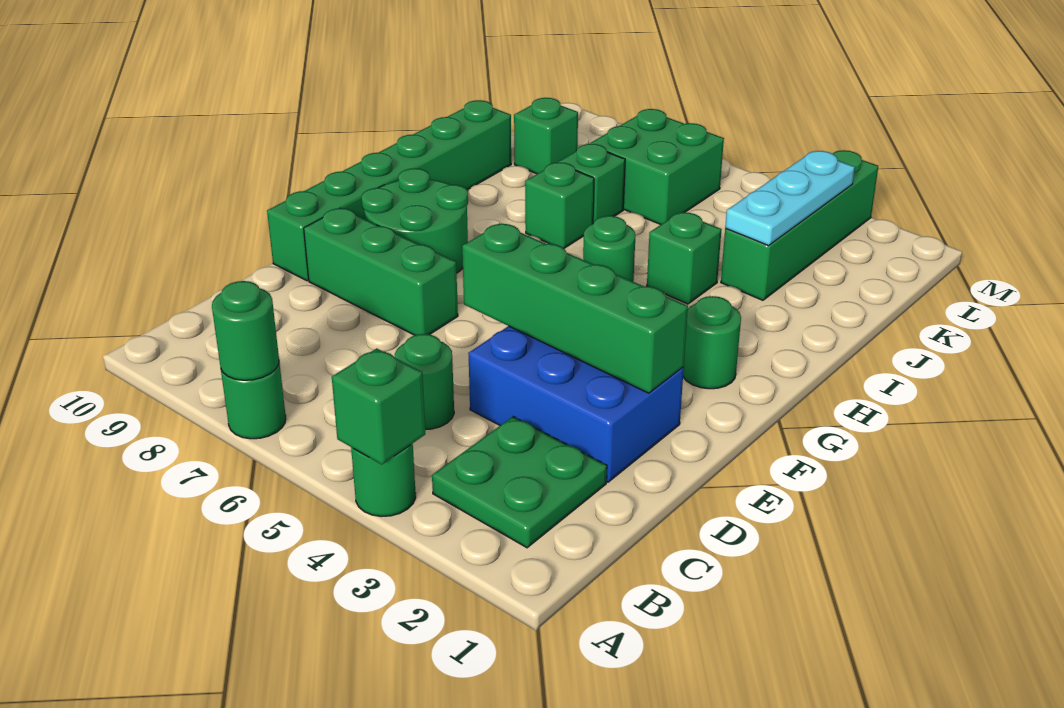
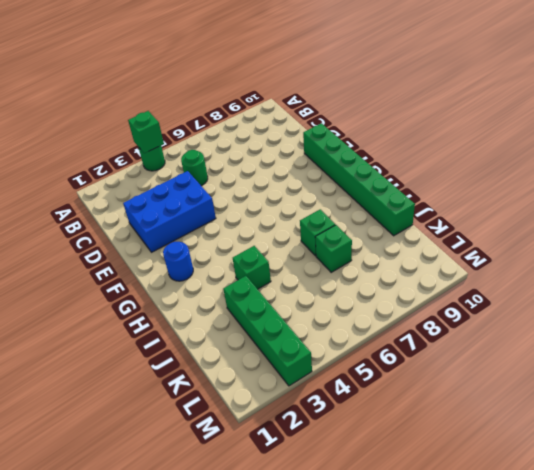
blue 1x1 round brick [163,242,193,281] -> green 1x1 round brick [683,296,741,389]
none -> green 1x1 round brick [221,363,286,439]
none -> green 2x2 plate [432,417,607,548]
none -> green 1x3 brick [304,208,458,335]

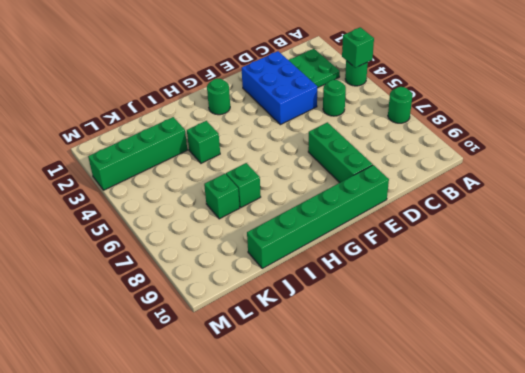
none -> green 2x2 round brick [362,168,468,273]
none -> green 1x1 round brick [583,216,635,281]
none -> green 2x2 brick [590,109,724,225]

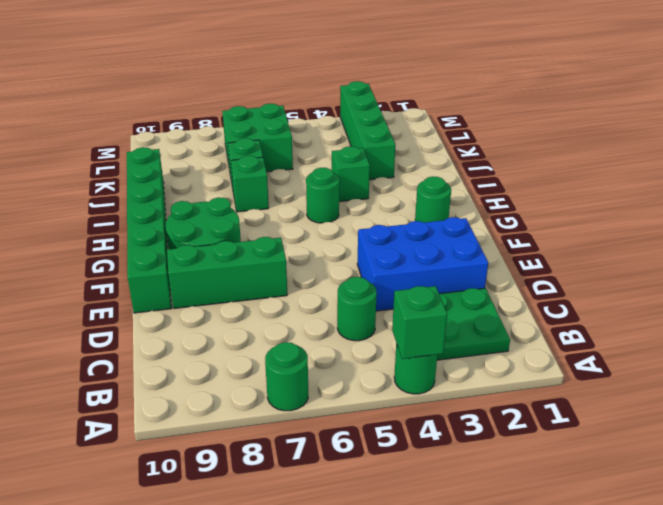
none -> green 1x1 brick [514,98,578,174]
none -> green 1x1 round brick [212,281,279,380]
none -> green 1x4 brick [462,223,688,393]

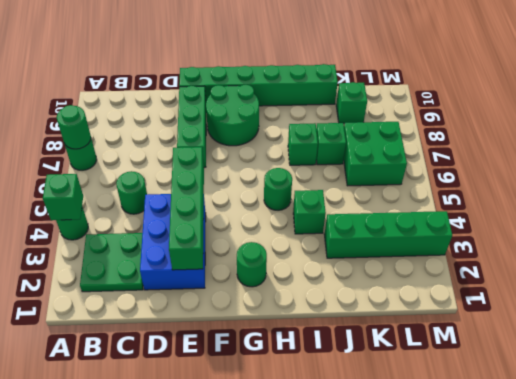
none -> cyan 1x3 plate [725,151,855,245]

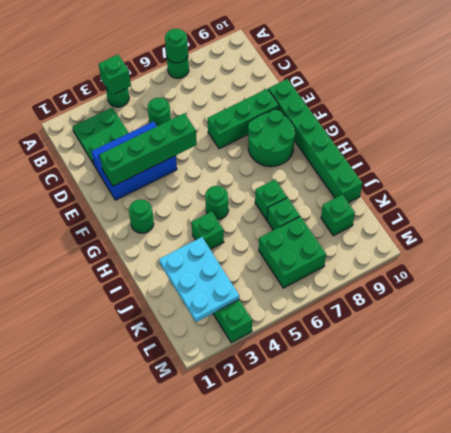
cyan 2x3 plate [159,237,239,322] -> cyan 1x3 plate [725,151,855,245]

